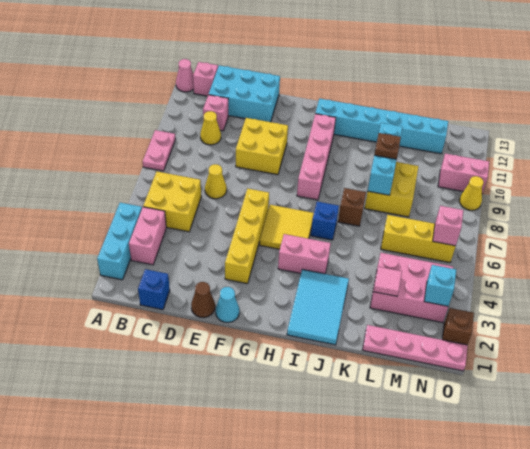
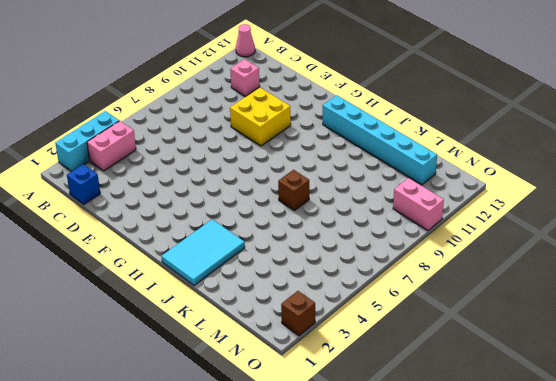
none -> pink 1x2 plate [143,130,176,171]
none -> yellow 2x2 brick [143,172,201,232]
none -> pink 1x1 brick [193,62,218,96]
none -> yellow 1x1 cone [200,111,221,145]

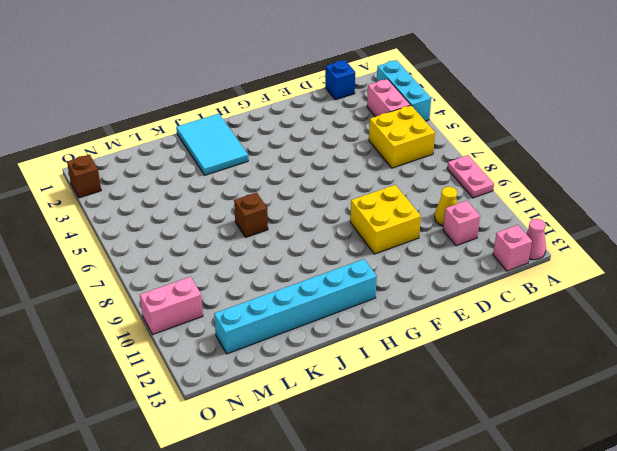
none -> cyan 2x3 brick [209,65,280,122]
none -> yellow 1x1 cone [205,164,227,199]
none -> brown 1x1 cone [191,282,215,318]
none -> cyan 1x1 cone [216,287,239,323]

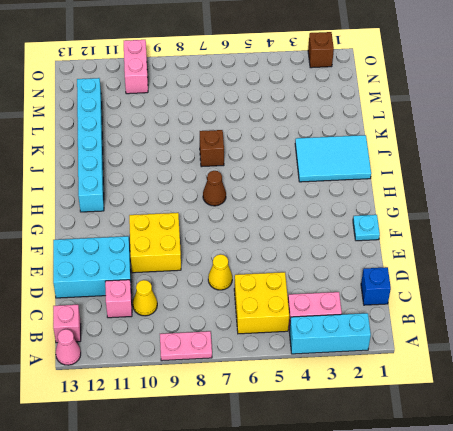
cyan 2x3 brick [53,236,131,298] -> cyan 2x3 brick turned to [209,65,280,122]
cyan 1x1 plate [353,215,380,241] -> cyan 1x1 cone [216,287,239,323]
brown 1x1 cone [203,171,226,206] -> brown 1x1 cone moved to [191,282,215,318]
none -> yellow 1x4 brick [225,188,269,284]
none -> yellow 2x2 tile [260,205,314,249]
none -> pink 1x2 brick [278,234,331,274]
none -> pink 1x4 brick [297,114,336,200]

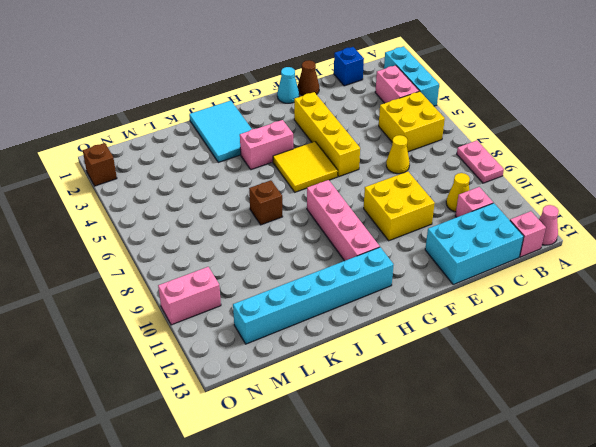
none -> blue 1x1 brick [311,202,339,240]
none -> yellow 2x2 brick [365,162,418,217]
none -> pink 1x4 plate [362,325,468,371]
none -> pink 2x3 brick [370,253,453,323]

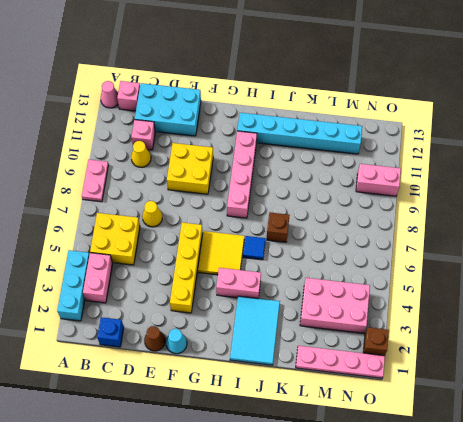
blue 1x1 tile [243,236,266,260] -> blue 1x1 brick [311,202,339,240]
none -> yellow 2x2 brick [365,162,418,217]
none -> yellow 1x3 brick [381,215,456,263]
none -> yellow 1x1 cone [459,176,484,210]
none -> cyan 1x3 brick [368,123,402,195]

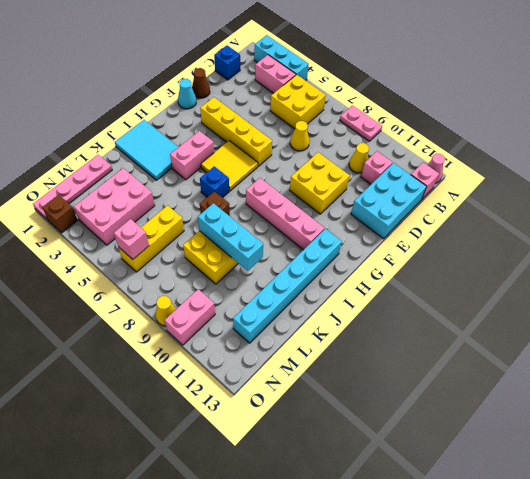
none -> pink 1x1 tile [374,267,402,296]
none -> cyan 1x1 brick [424,265,456,306]
none -> brown 1x1 plate [374,133,401,159]

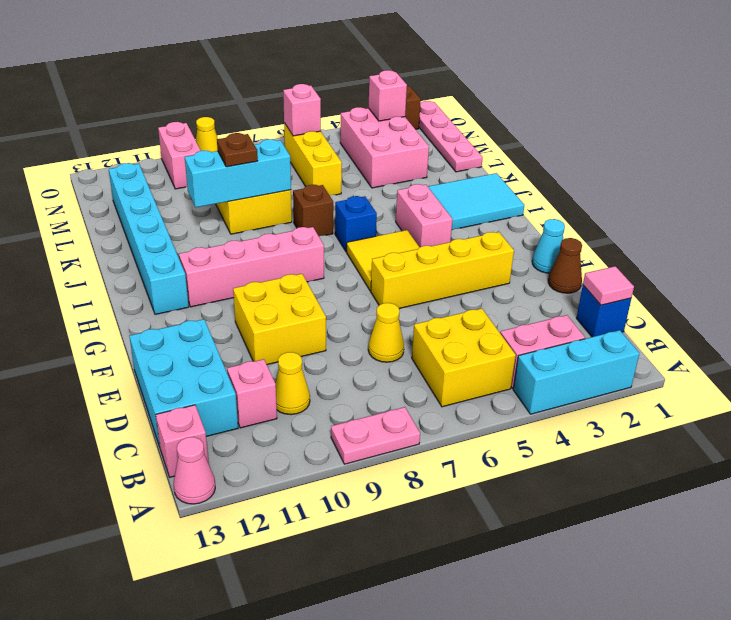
pink 1x1 tile [583,266,634,305] -> pink 1x1 tile moved to [374,267,402,296]
pink 1x1 brick [369,70,407,121] -> cyan 1x1 brick [424,265,456,306]

